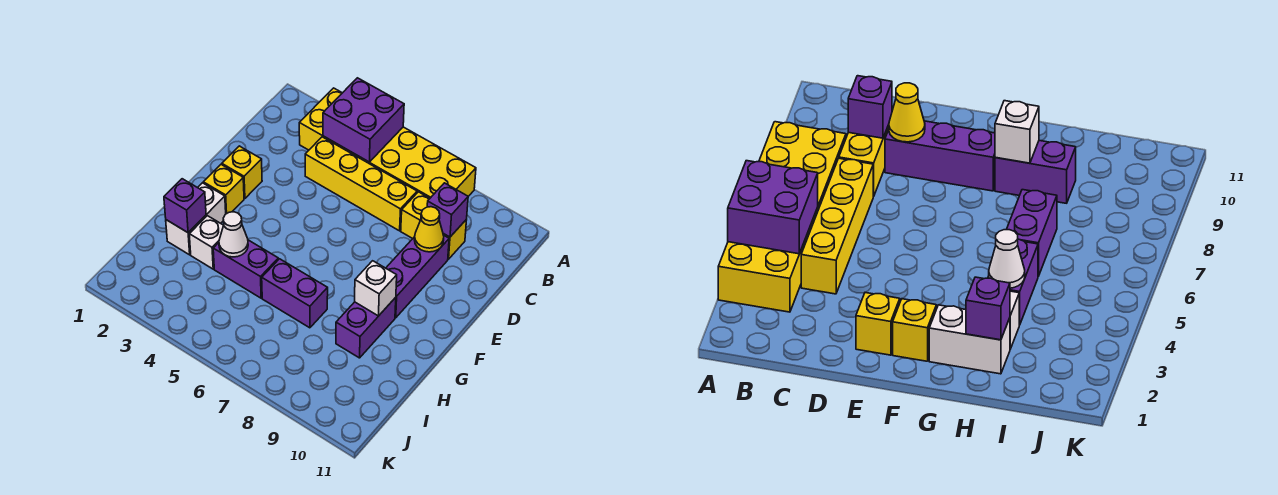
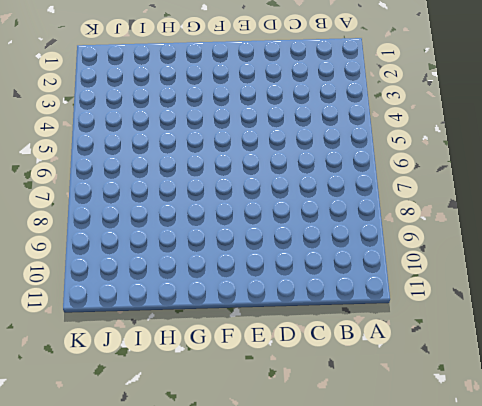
none -> yellow 2x6 brick [299,88,476,198]
none -> yellow 1x4 brick [305,137,417,231]
none -> yellow 1x2 brick [401,192,466,259]

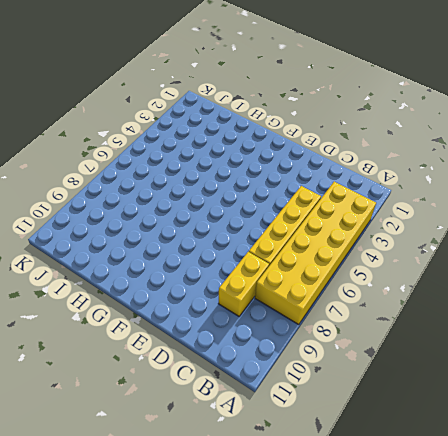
none -> purple 1x3 brick [386,235,449,318]
none -> yellow 1x1 brick [222,146,262,198]
none -> yellow 1x1 brick [203,165,244,214]

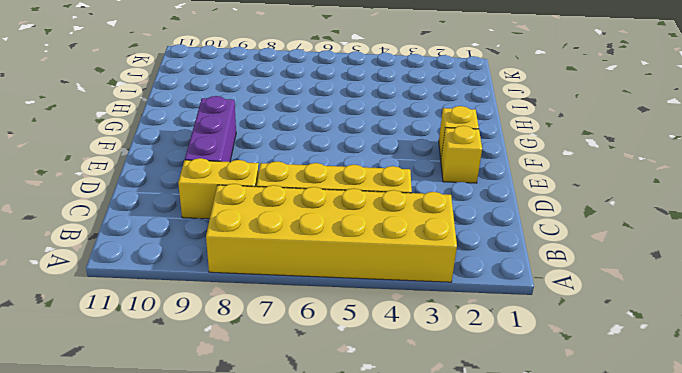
none -> white 1x2 brick [166,183,226,255]
none -> purple 1x2 brick [336,298,396,358]
none -> white 1x1 brick [189,216,224,269]

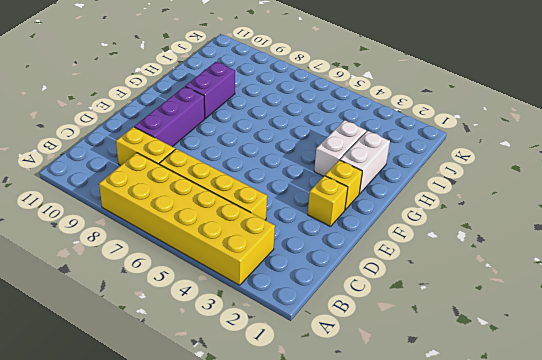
white 1x2 brick [314,120,366,177] -> white 1x1 brick [189,216,224,269]
none -> purple 1x2 brick [213,240,278,298]
none -> purple 1x2 brick [262,259,328,328]
none -> purple 2x2 brick [323,78,404,162]

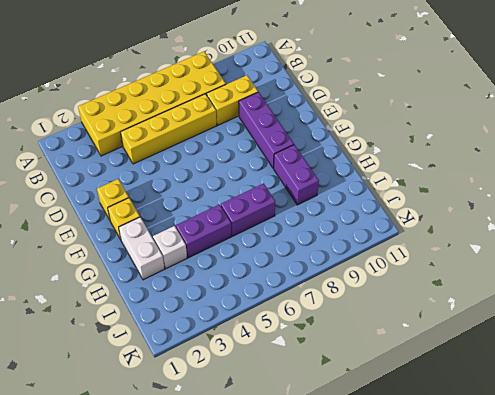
none -> purple 2x2 brick [323,78,404,162]
none -> purple 1x1 brick [427,183,468,237]
none -> yellow 1x1 cone [415,207,444,252]

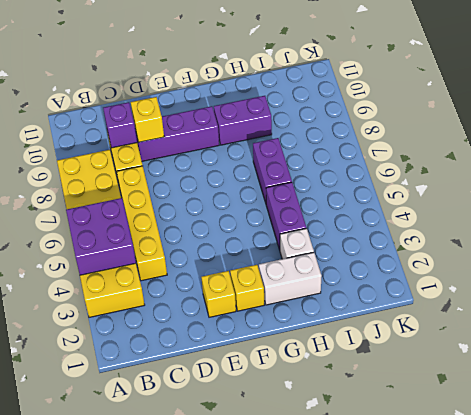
yellow 1x1 brick [131,97,164,142] -> yellow 1x1 cone [415,207,444,252]
none -> white 1x1 brick [355,261,397,316]
none -> purple 1x1 brick [164,179,206,233]
none -> white 1x1 cone [219,212,248,257]

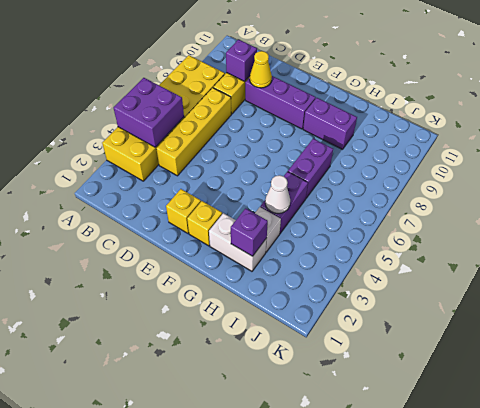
none -> white 1x1 brick [355,261,397,316]

